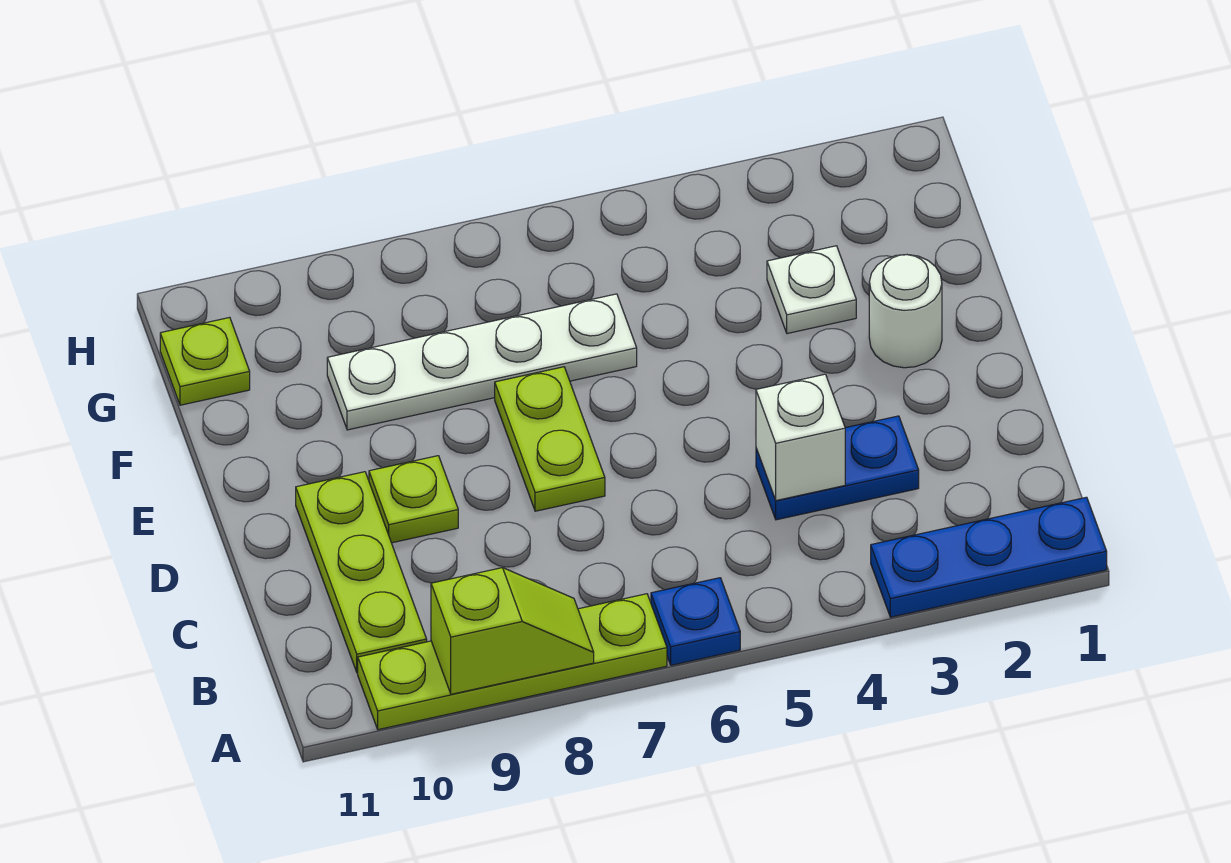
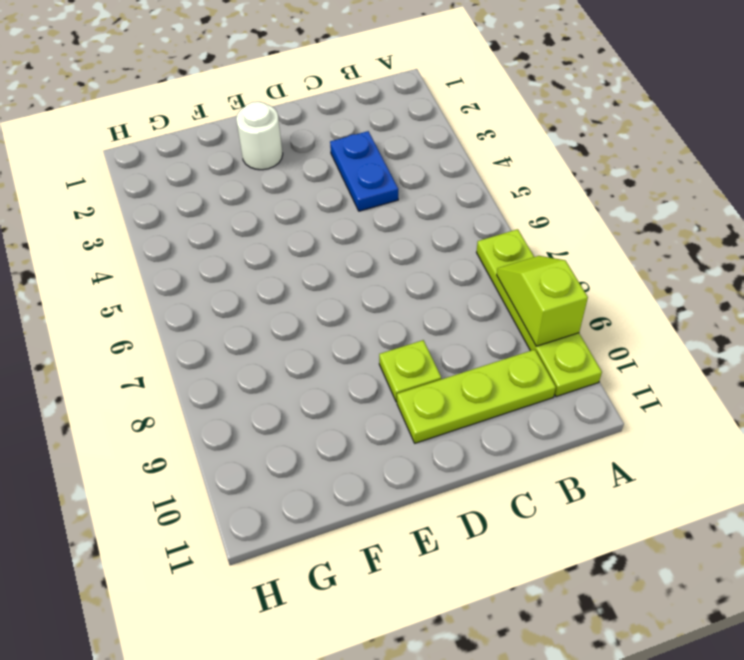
none -> blue 1x3 plate [871,497,1107,617]
none -> blue 1x1 plate [651,578,740,665]
none -> lime 1x2 plate [495,367,605,511]

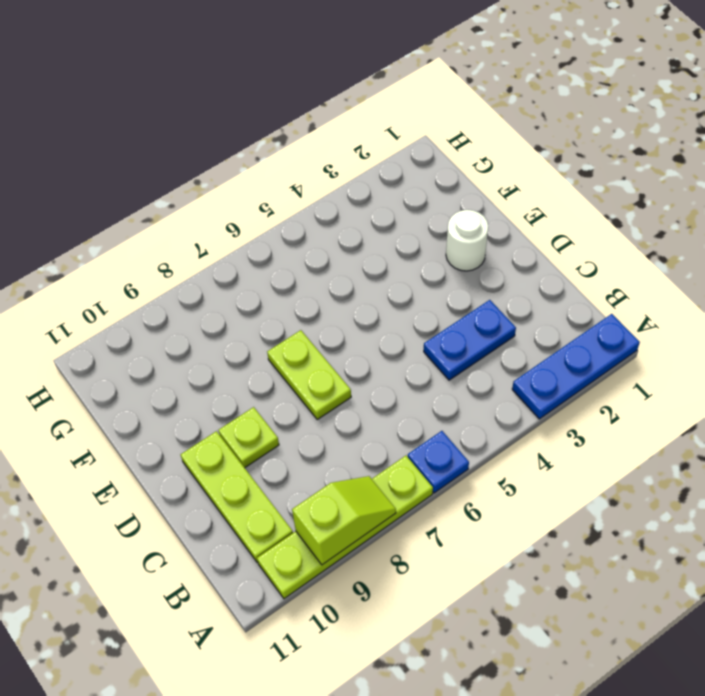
none -> white 1x1 plate [767,246,856,334]
none -> white 1x4 plate [327,294,637,430]
none -> lime 1x1 plate [160,317,250,405]

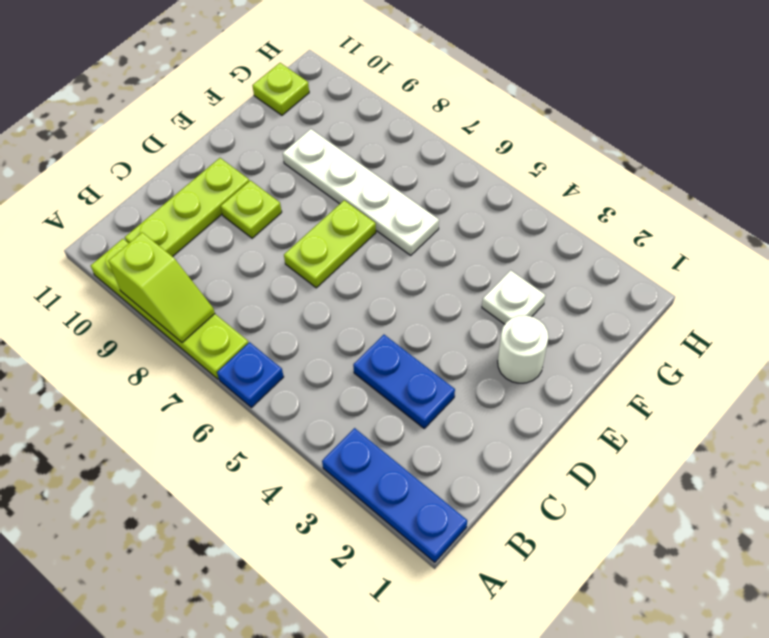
none -> white 1x1 brick [756,374,845,500]

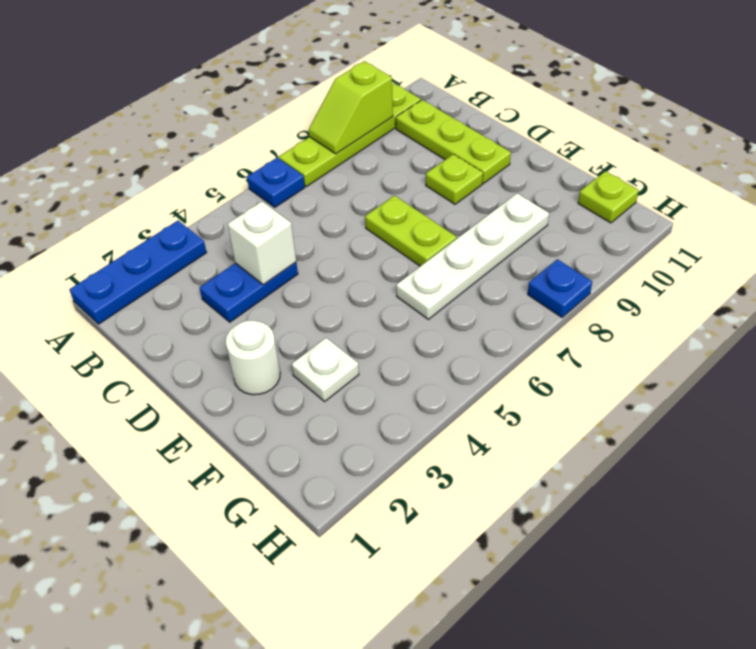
blue 1x1 plate [528,259,592,317] -> none

